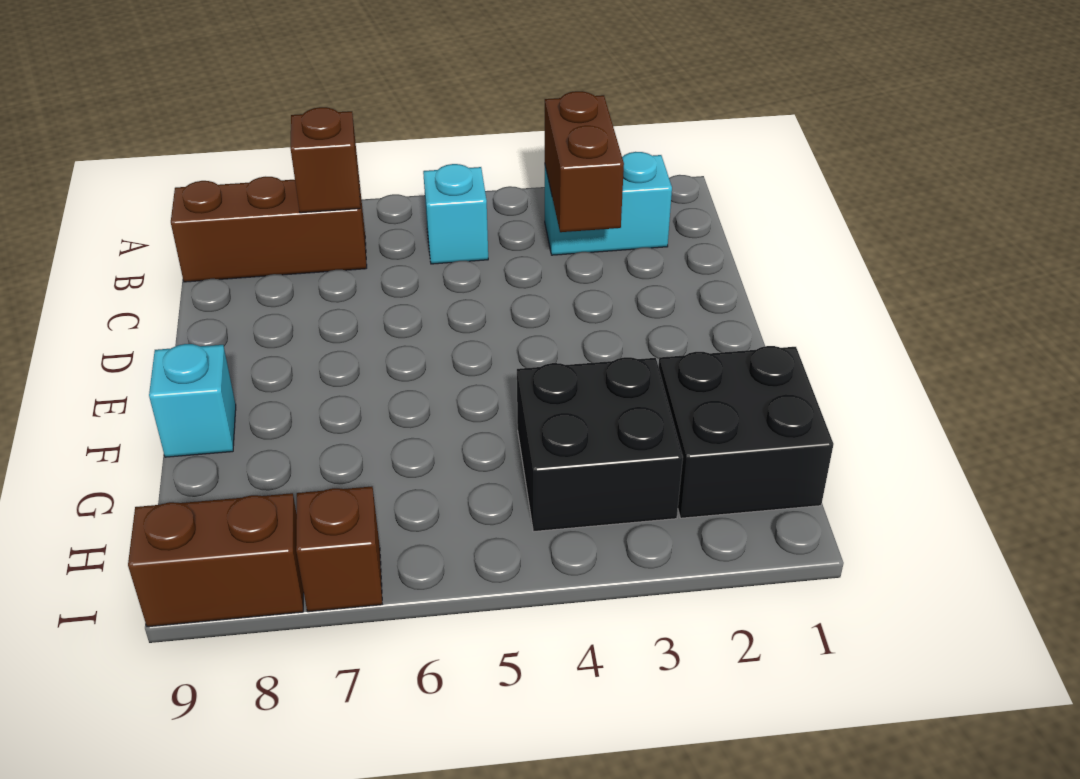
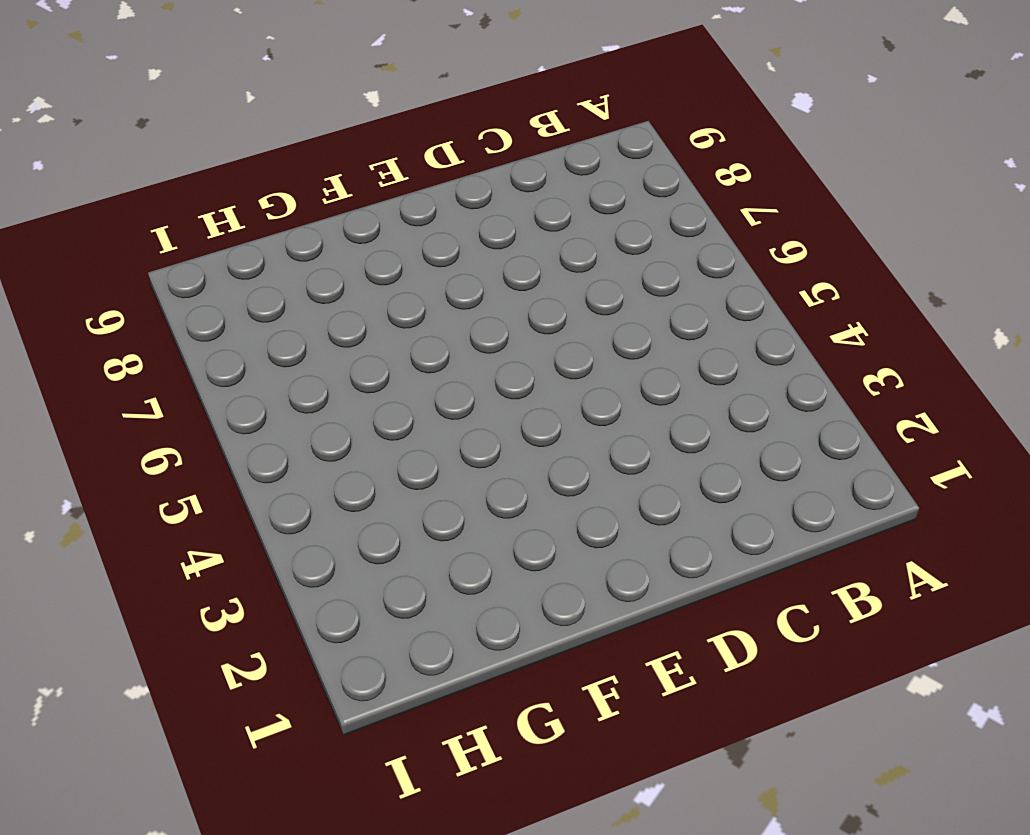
none -> cyan 1x2 brick [545,152,672,255]
none -> cyan 1x1 brick [423,164,488,264]

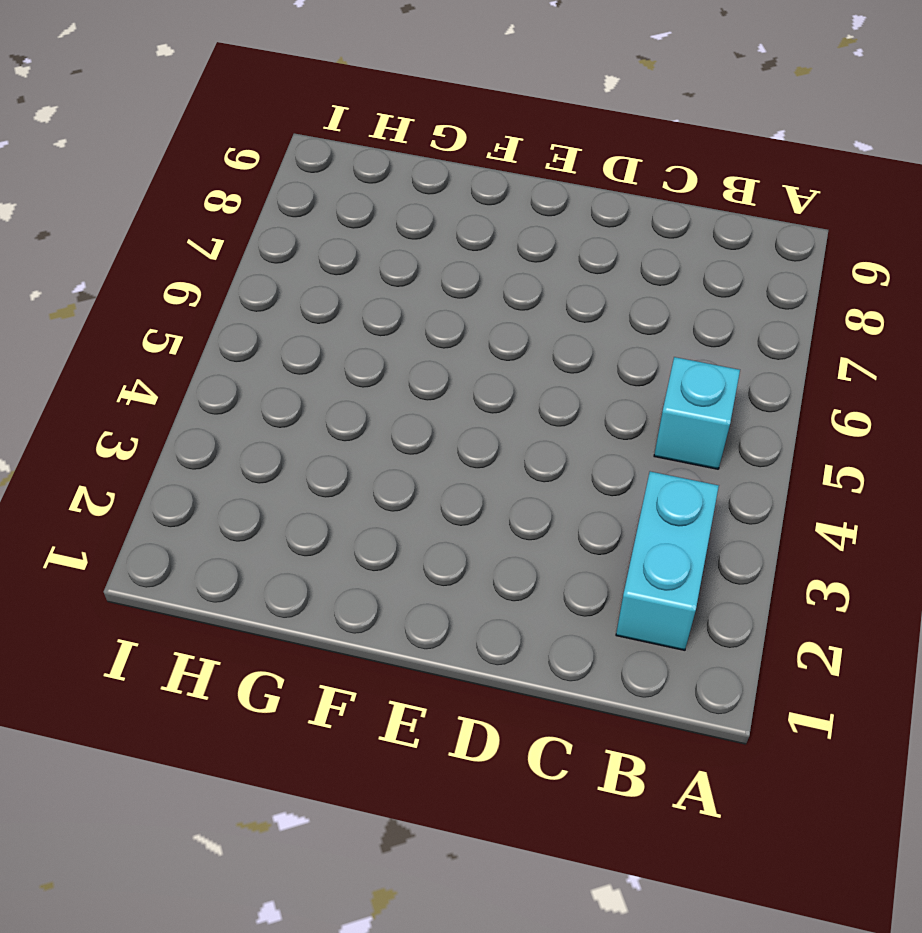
none -> brown 1x3 brick [171,177,367,282]
none -> cyan 1x1 brick [149,344,236,457]

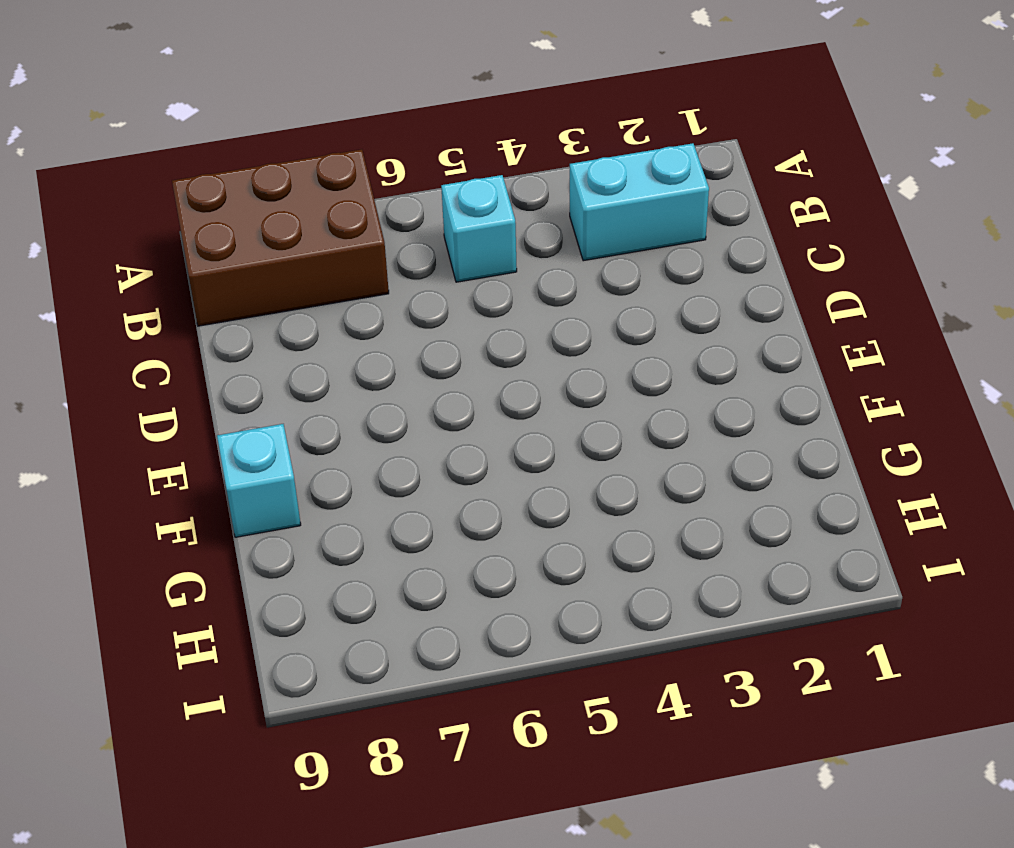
brown 2x3 brick [172,149,389,326] -> brown 1x3 brick [171,177,367,282]
none -> black 2x2 brick [659,346,834,518]
none -> black 2x2 brick [517,357,683,532]

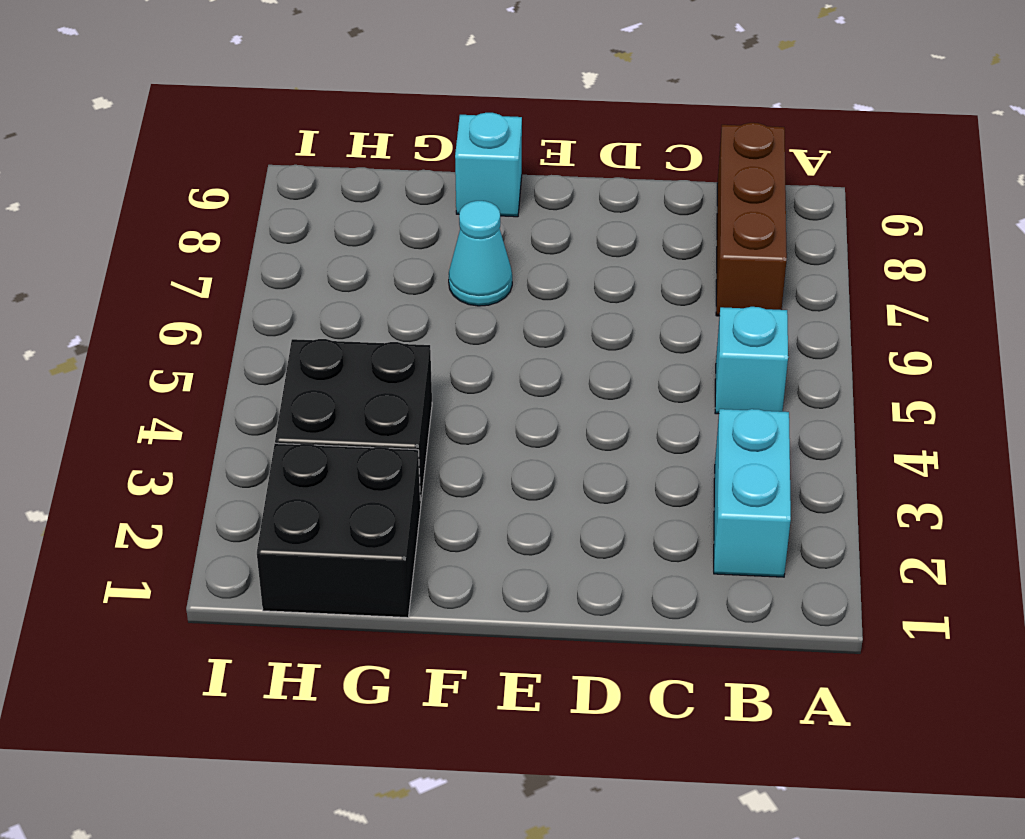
cyan 1x1 cone [449,201,512,306] -> none
none -> brown 1x1 brick [296,486,382,612]
none -> brown 1x2 brick [128,493,304,627]

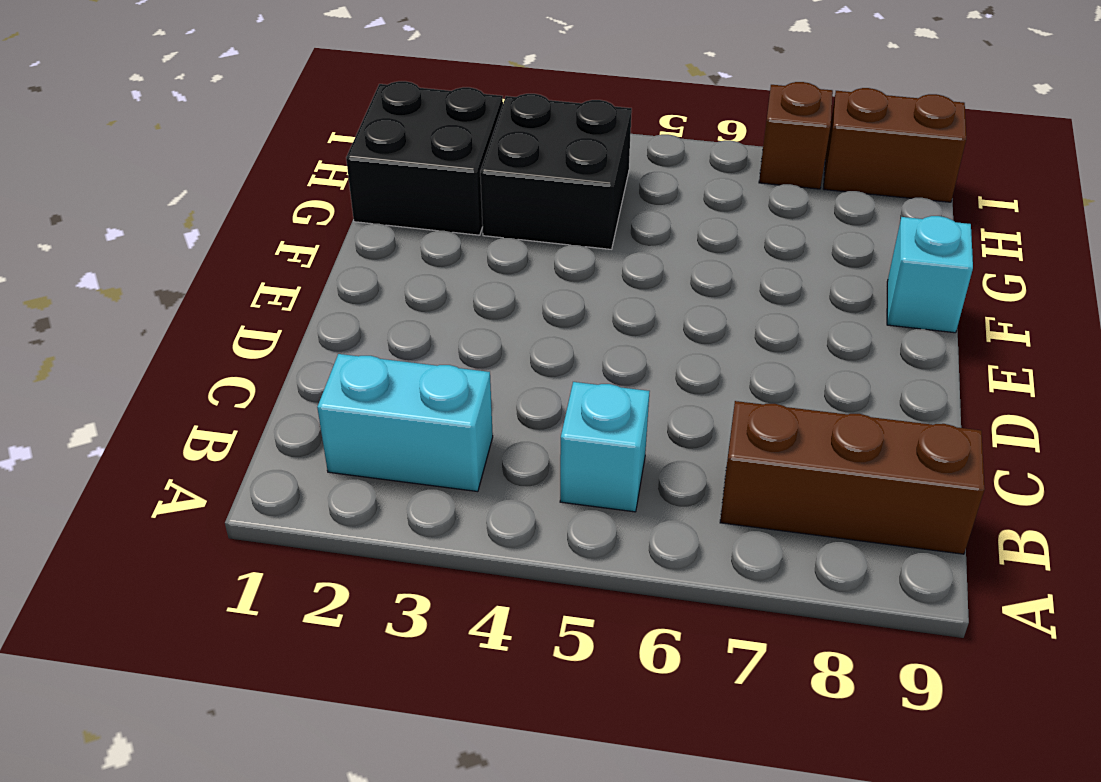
none -> brown 1x2 brick [545,91,624,232]
none -> brown 1x1 brick [290,107,360,213]

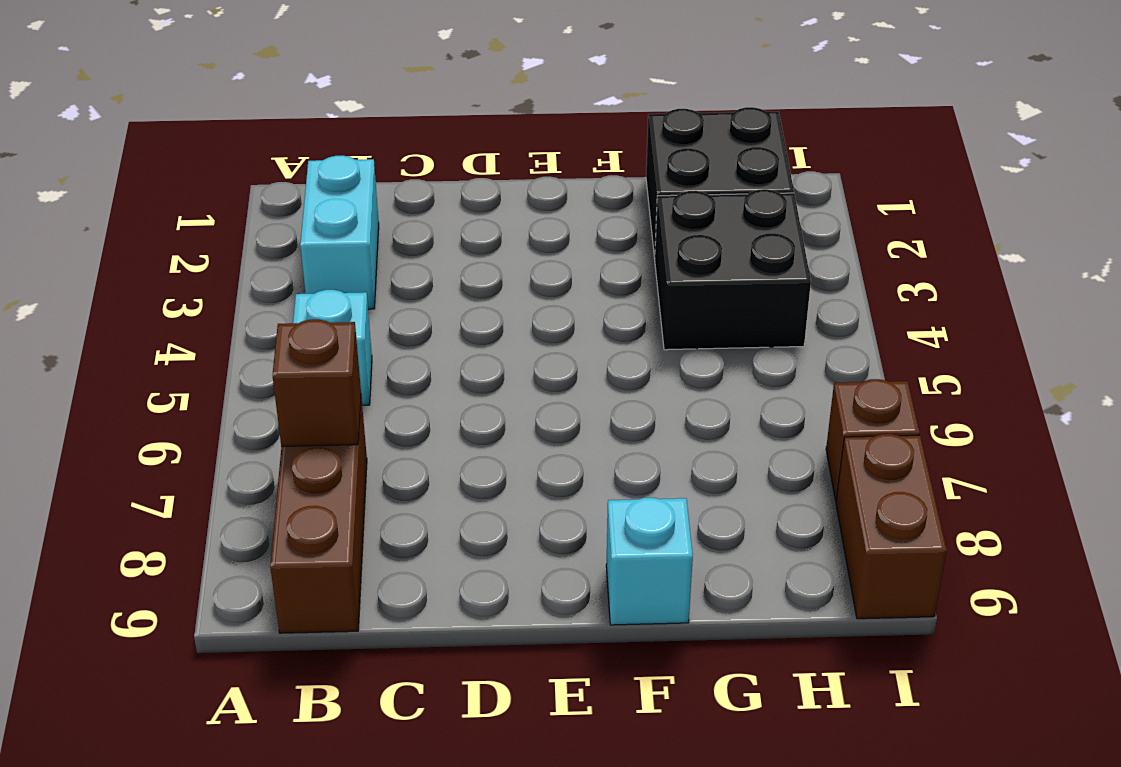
none -> brown 1x2 brick [545,91,624,232]

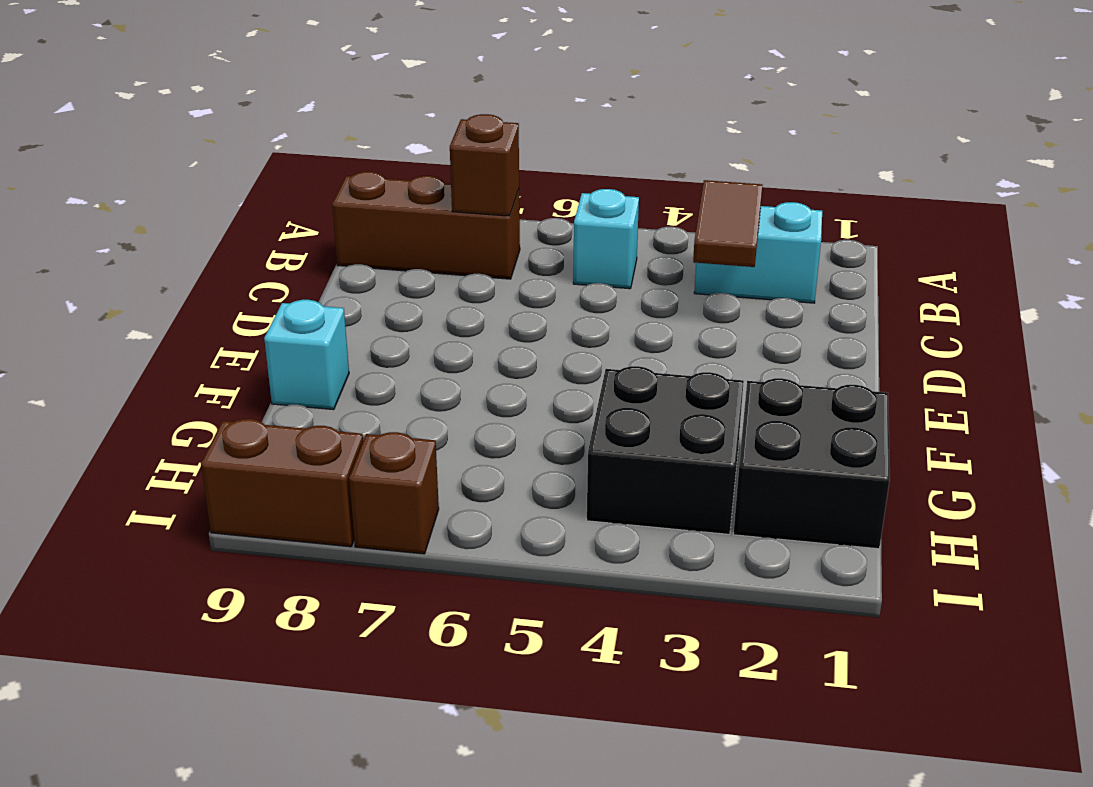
brown 1x2 tile [693,180,762,267] -> brown 1x2 brick [545,91,624,232]

